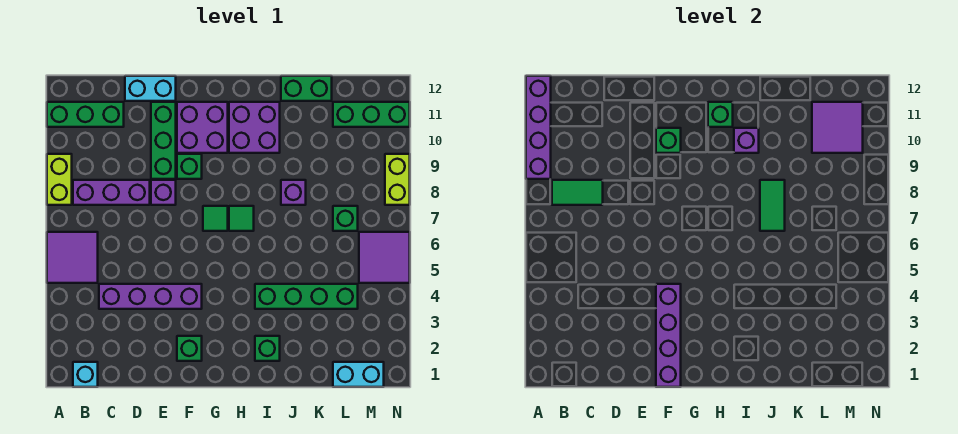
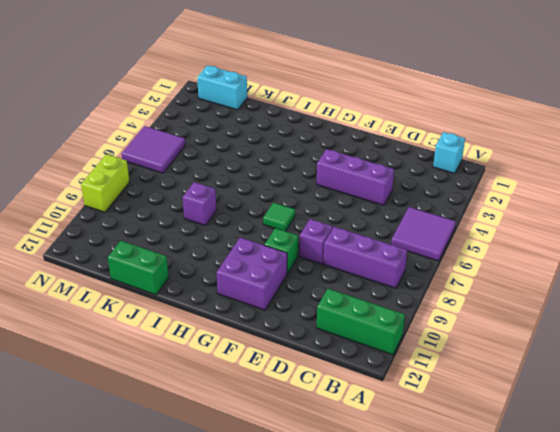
purple 1x3 brick [317,149,394,205] -> purple 1x4 brick [99,284,202,309]
none -> lime 1x2 brick [47,154,72,205]
none -> cyan 1x2 brick [125,76,176,101]
none -> green 1x3 brick [151,102,176,179]
none -> green 1x1 brick [177,336,202,361]

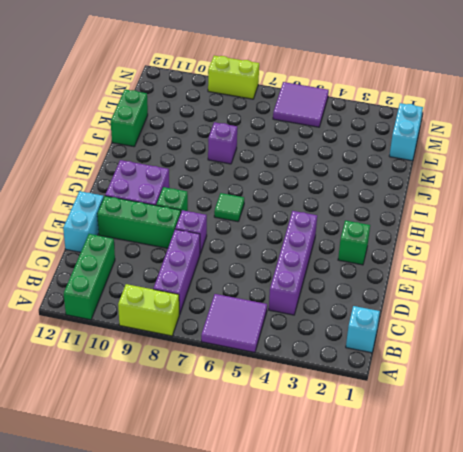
none -> green 1x1 tile [229,206,254,231]
none -> purple 2x2 brick [229,102,280,153]
none -> green 1x1 brick [255,336,280,361]
none -> green 1x4 brick [255,284,358,309]

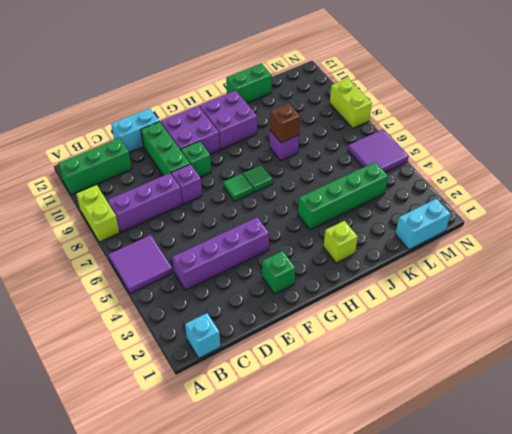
lime 1x1 brick [323,221,358,263] -> green 1x1 brick [255,336,280,361]
brown 1x1 brick [270,103,300,143] -> green 1x2 tile [760,180,785,231]
none -> green 1x1 brick [333,206,358,231]
none -> green 1x3 brick [333,102,410,127]
none -> purple 1x4 brick [526,76,551,179]
none -> green 1x2 tile [552,180,603,205]

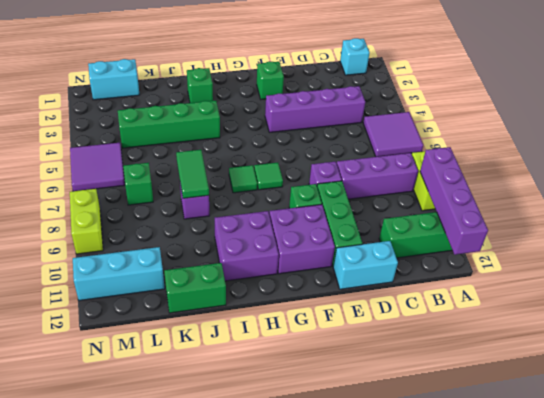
cyan 1x3 brick [73,247,165,301] -> green 1x3 brick [333,102,410,127]
none -> green 1x2 tile [552,180,603,205]
none -> purple 1x4 brick [656,284,681,387]
none -> green 1x1 brick [656,128,681,153]
none -> green 1x1 brick [708,102,733,127]

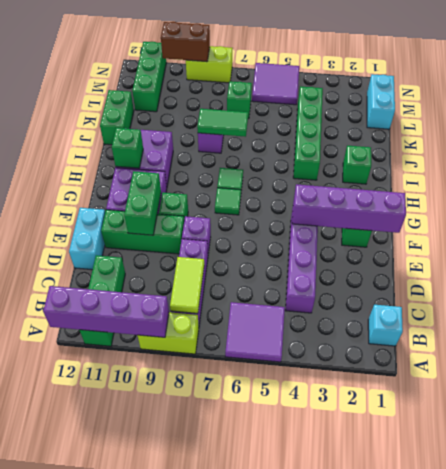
lime 1x2 tile [170,257,204,313] -> green 1x2 tile [552,180,603,205]
green 1x2 brick [124,171,161,235] -> green 1x1 brick [656,128,681,153]
brown 1x2 brick [161,22,210,62] -> none
none -> purple 1x1 brick [734,128,759,153]
none -> purple 2x2 tile [812,102,863,153]

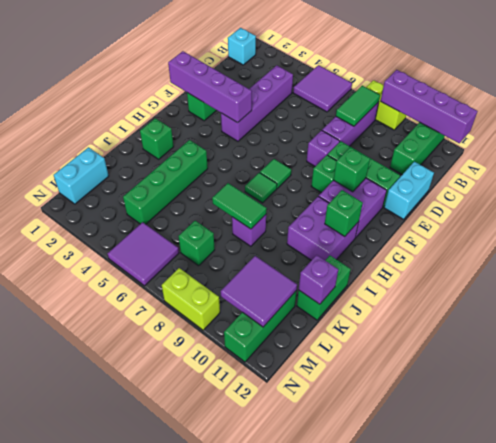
purple 1x1 brick [299,255,338,304] -> purple 1x1 brick moved to [734,128,759,153]

